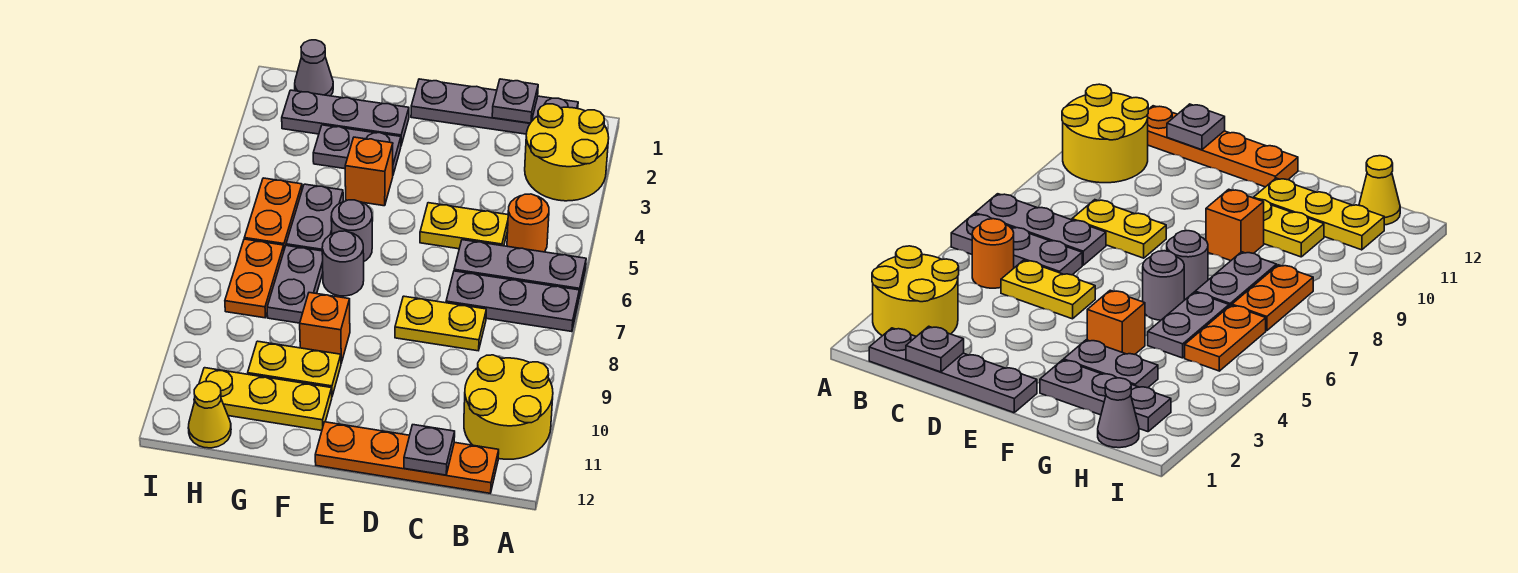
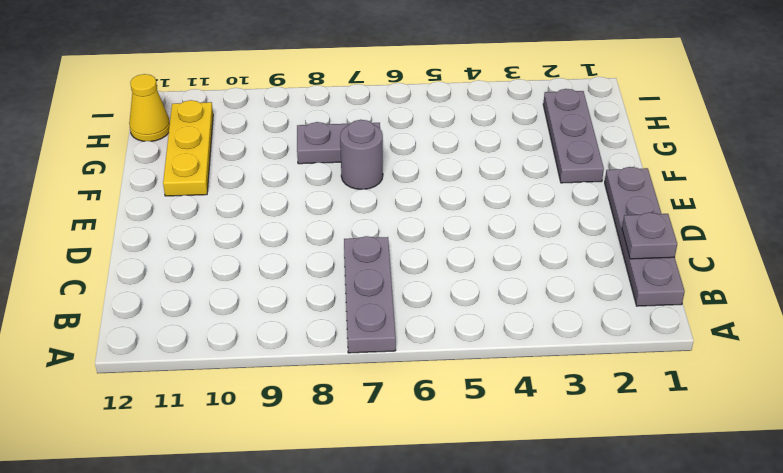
none -> yellow 2x2 round brick [525,104,609,201]
none -> grey 1x3 plate [454,240,586,297]
none -> yellow 2x2 round brick [464,355,553,459]

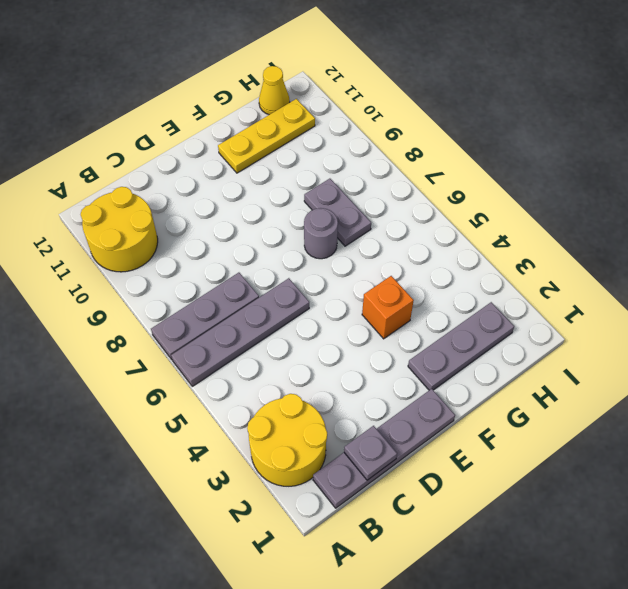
grey 1x4 plate [171,278,309,386] -> grey 1x3 plate [454,240,586,297]
none -> orange 1x1 round brick [507,194,549,252]
none -> orange 1x4 plate [315,422,499,493]
none -> yellow 1x2 plate [420,203,508,249]

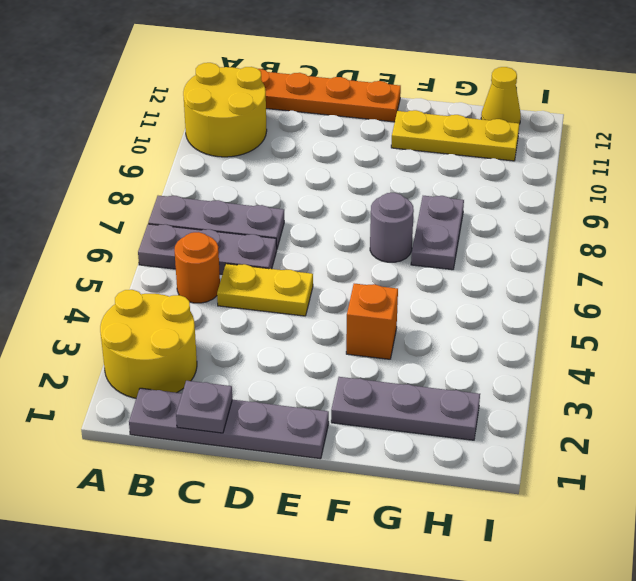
none -> yellow 1x2 plate [395,296,486,351]
none -> grey 1x2 plate [313,125,401,174]
none -> grey 1x1 round brick [331,200,372,261]

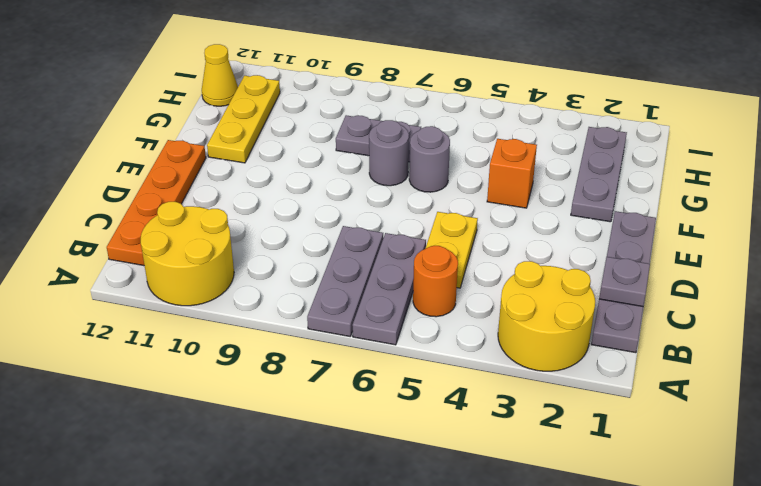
none -> yellow 1x2 plate [395,296,486,351]
none -> grey 1x2 plate [313,125,401,174]
none -> orange 1x1 brick [300,293,350,363]

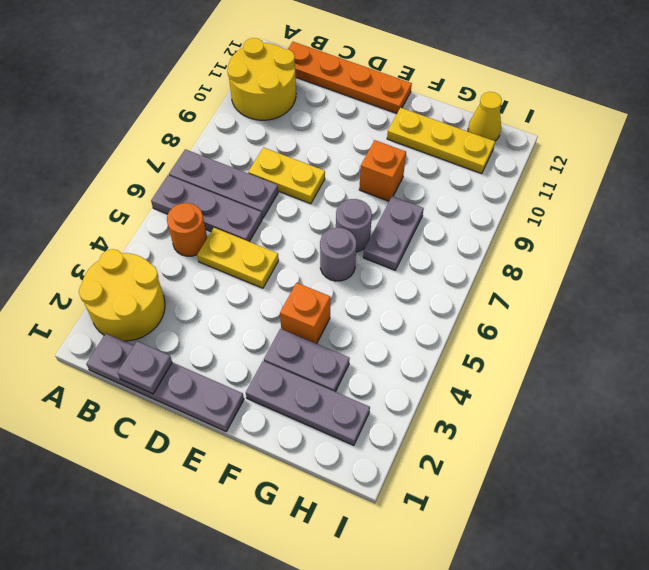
none -> yellow 1x2 plate [248,341,341,396]
none -> grey 1x2 plate [286,184,343,251]
none -> grey 1x1 cone [295,40,333,96]

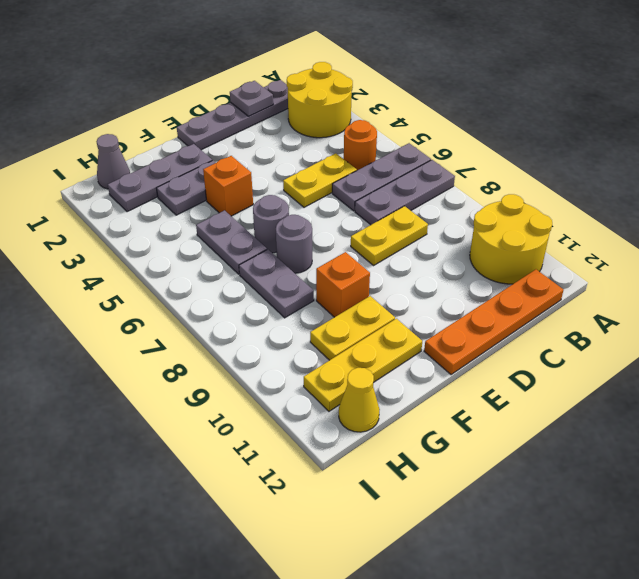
none -> orange 1x2 plate [244,178,302,249]
none -> orange 1x2 plate [225,239,284,318]
none -> grey 1x1 plate [404,425,455,475]

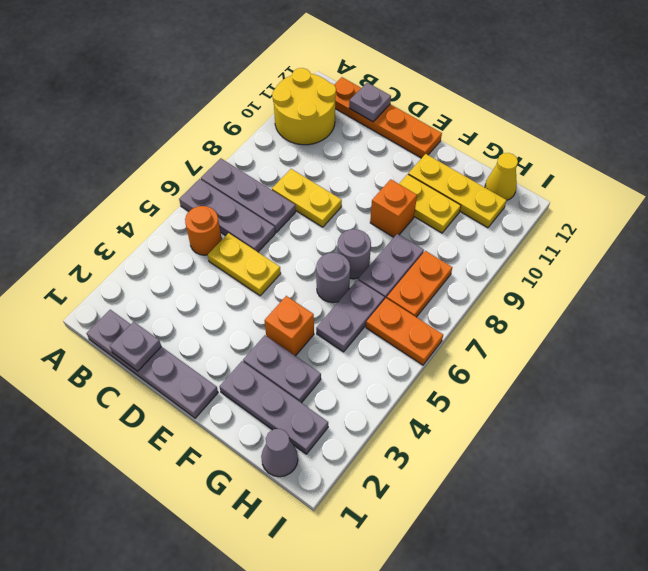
orange 1x2 plate [366,298,443,365] -> orange 1x2 plate turned to [244,178,302,249]
none -> yellow 2x2 round brick [525,104,609,201]

